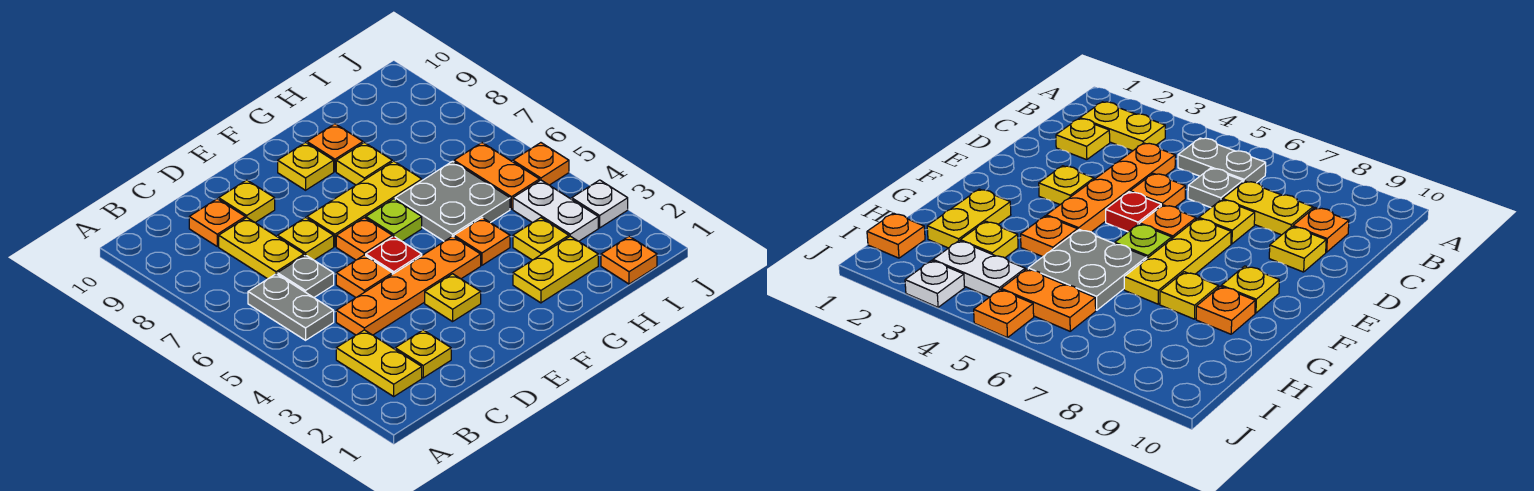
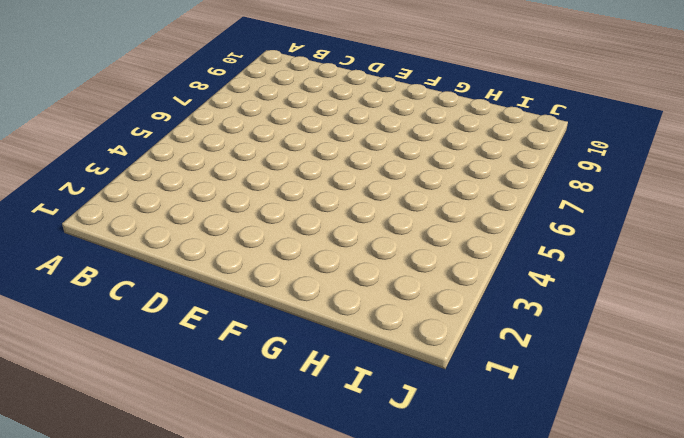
none -> yellow 1x2 plate [336,330,422,396]
none -> grey 1x2 plate [248,274,334,340]
none -> yellow 1x1 plate [395,330,451,378]

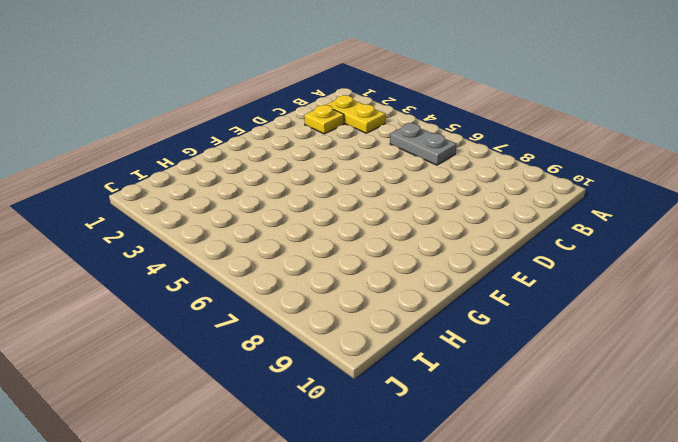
none -> orange 1x4 plate [336,236,481,335]
none -> grey 1x1 plate [278,255,334,298]
none -> yellow 1x2 plate [219,218,304,279]

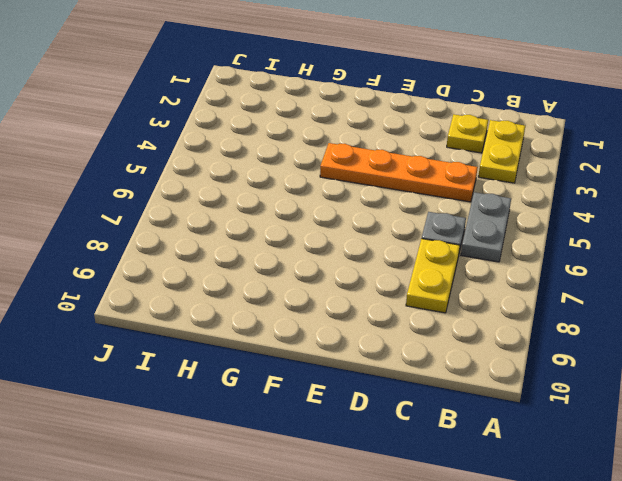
none -> orange 1x1 plate [189,199,245,246]
none -> orange 1x1 plate [336,255,392,297]
none -> yellow 1x1 plate [278,218,334,260]

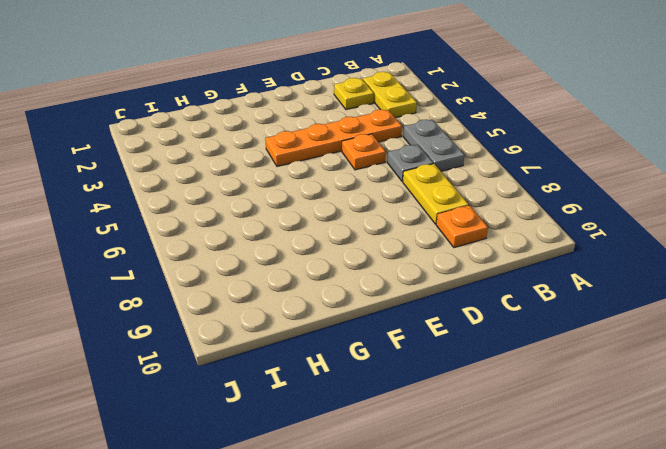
none -> yellow 1x1 plate [278,218,334,260]
none -> yellow 1x1 plate [219,180,275,223]
none -> yellow 1x1 plate [425,274,481,322]

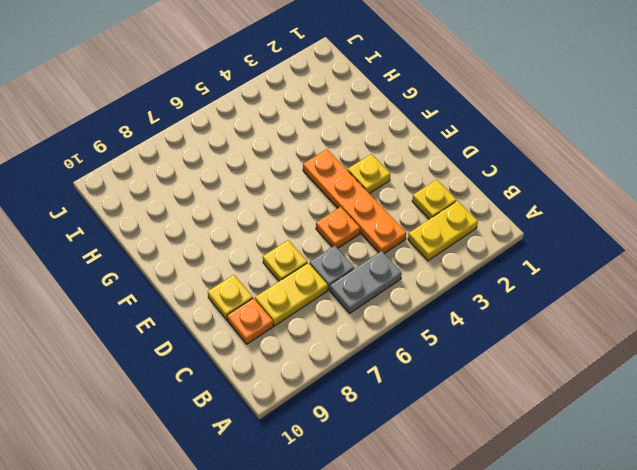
none -> red 1x1 plate [366,236,422,274]
none -> orange 1x1 plate [336,218,392,260]
none -> yellow 1x3 plate [307,161,422,247]

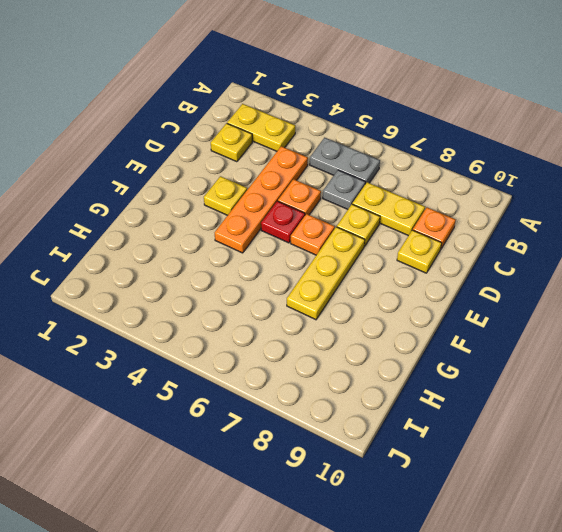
none -> lime 1x1 plate [366,199,422,241]
none -> yellow 1x1 plate [278,143,334,190]
none -> yellow 1x2 plate [513,236,598,303]

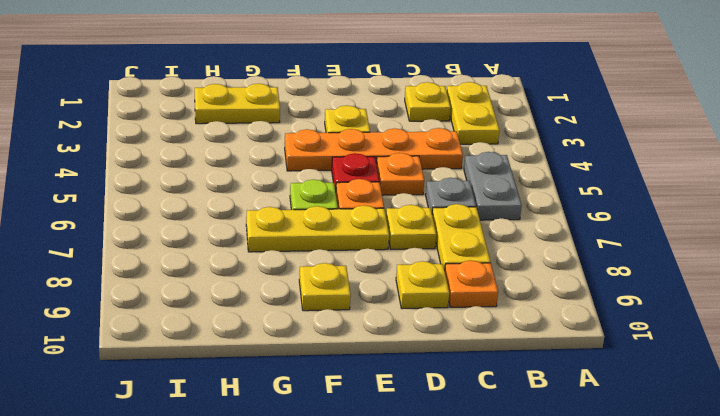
none -> orange 1x1 plate [454,218,510,265]
none -> grey 2x2 plate [395,161,510,241]
none -> yellow 1x1 plate [336,143,392,185]

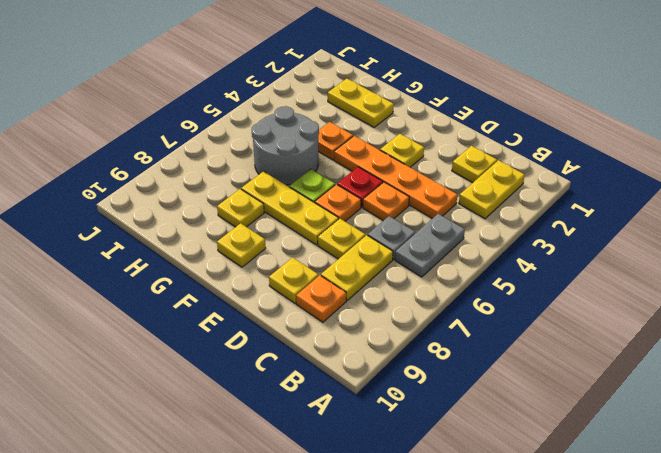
grey 2x2 round brick [252,106,319,185] -> grey 2x2 plate [395,161,510,241]
none -> orange 1x1 plate [307,124,363,171]
none -> yellow 1x1 plate [513,218,569,260]
none -> orange 1x1 plate [601,236,657,284]

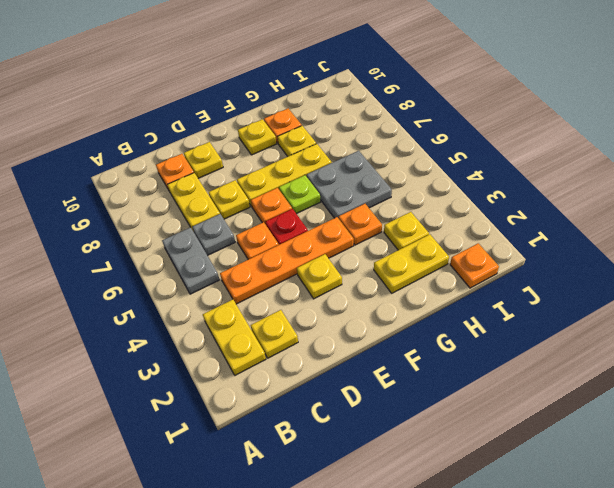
none -> white 1x2 plate [513,180,598,241]
none -> orange 1x2 plate [454,143,539,209]
none -> white 1x1 plate [572,180,628,228]

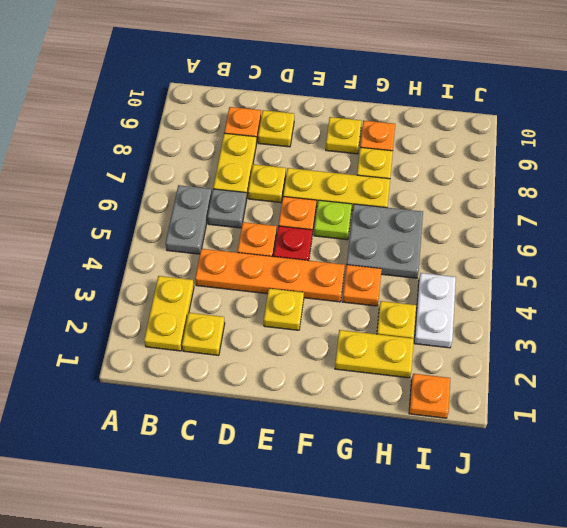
none -> orange 1x2 plate [454,143,539,209]
none -> white 1x1 plate [572,180,628,228]
none -> orange 1x1 plate [513,143,569,185]

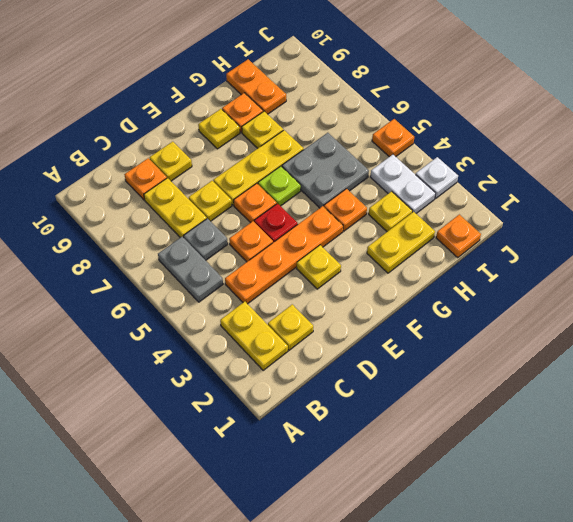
orange 1x2 plate [226,59,286,114] -> orange 1x2 plate moved to [454,143,539,209]

